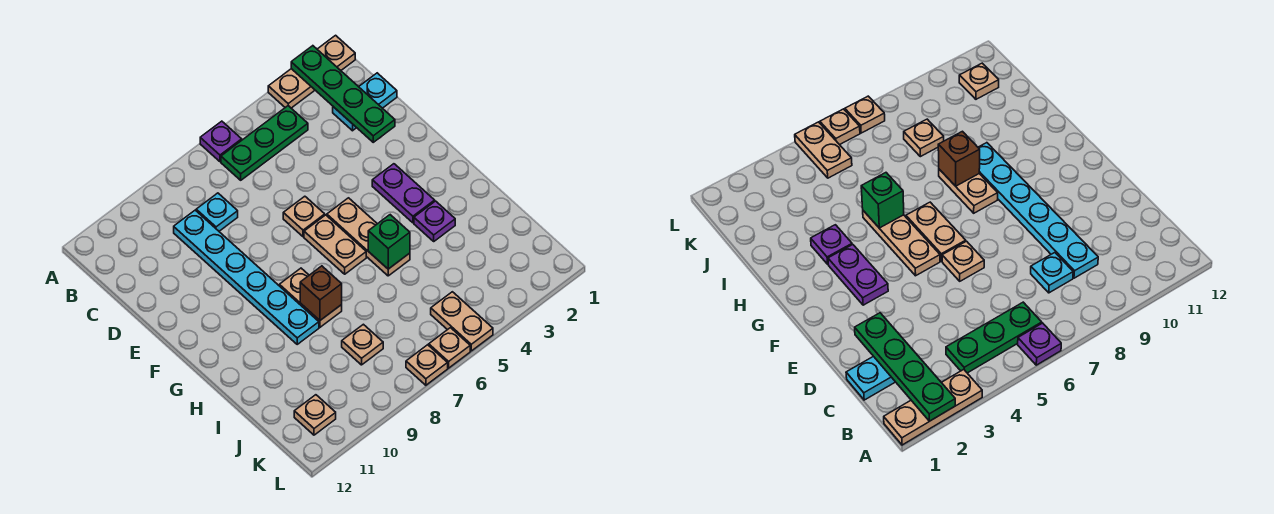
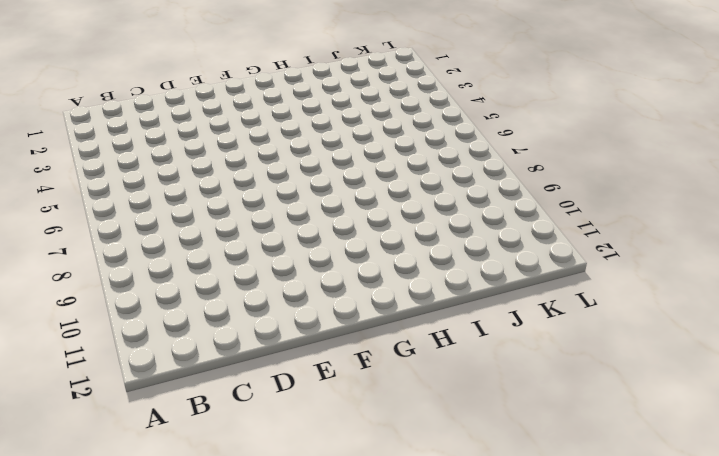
none -> tan 1x3 plate [268,35,355,108]
none -> purple 1x1 plate [200,121,242,162]
none -> green 1x3 plate [221,106,308,180]

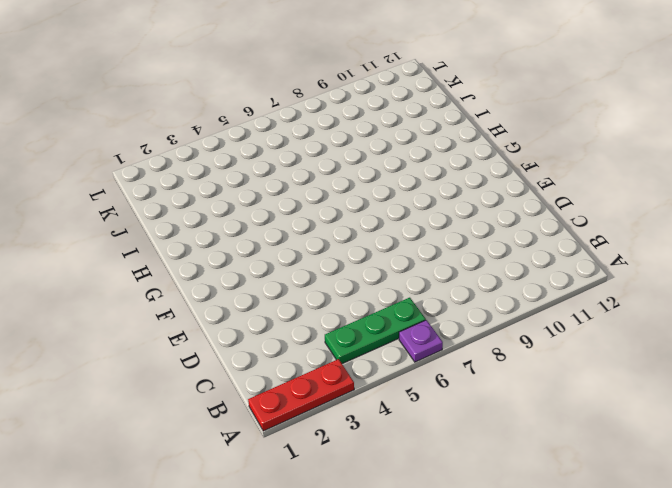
red 1x3 plate [248,359,354,431] -> tan 1x3 plate [268,35,355,108]
none -> cyan 1x2 plate [333,73,397,131]
none -> cyan 1x1 plate [196,193,238,231]
none -> cyan 1x6 plate [174,210,319,344]

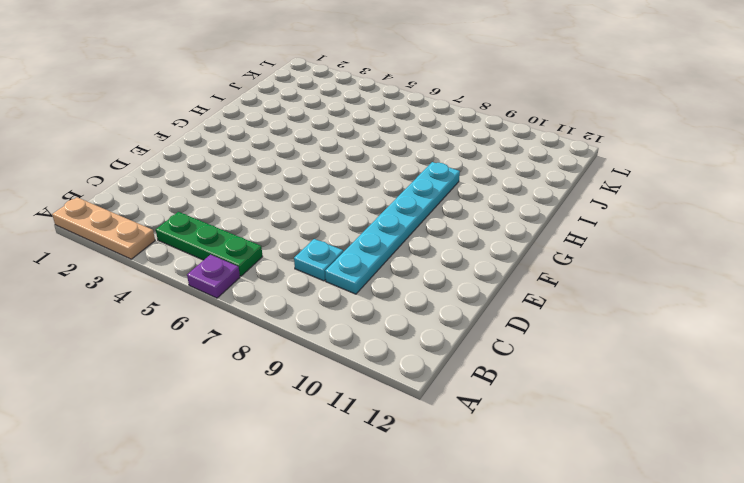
none -> cyan 1x2 plate [333,73,397,131]
none -> tan 1x1 plate [283,196,325,237]
none -> purple 1x2 plate [372,164,435,223]

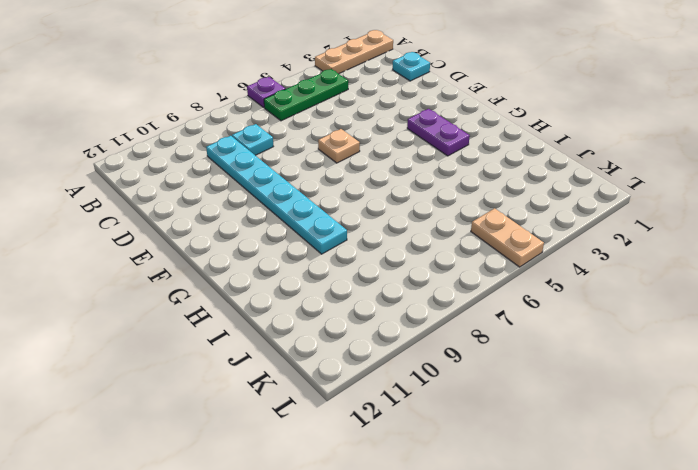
cyan 1x1 plate [393,52,430,81] -> cyan 1x2 plate [333,73,397,131]
none -> tan 1x3 plate [327,198,410,276]
none -> tan 1x2 plate [304,215,366,274]
none -> tan 1x2 plate [279,268,342,327]

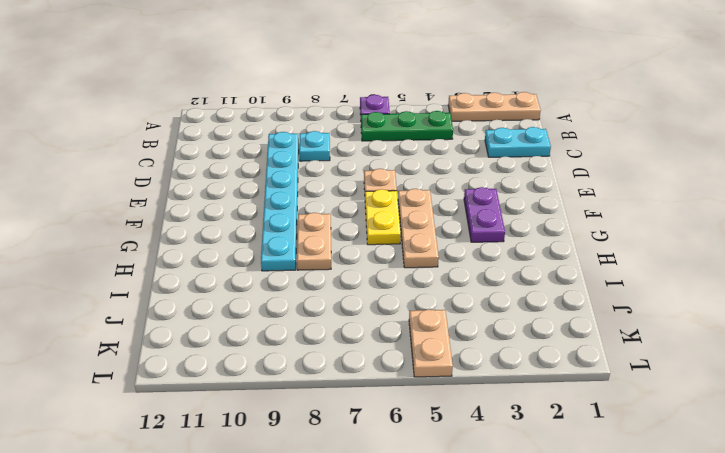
yellow 1x2 plate [365,189,401,245] -> tan 1x2 plate [304,215,366,274]
none -> purple 1x1 plate [414,201,455,241]
none -> tan 1x1 plate [342,324,383,365]
none -> tan 1x1 plate [294,395,336,435]

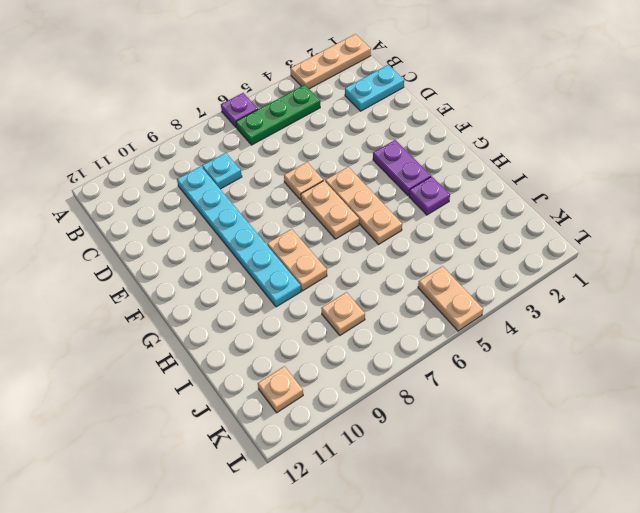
none -> tan 1x1 plate [429,328,470,368]
none -> tan 1x1 plate [406,345,448,385]
none -> green 1x4 plate [291,46,395,142]

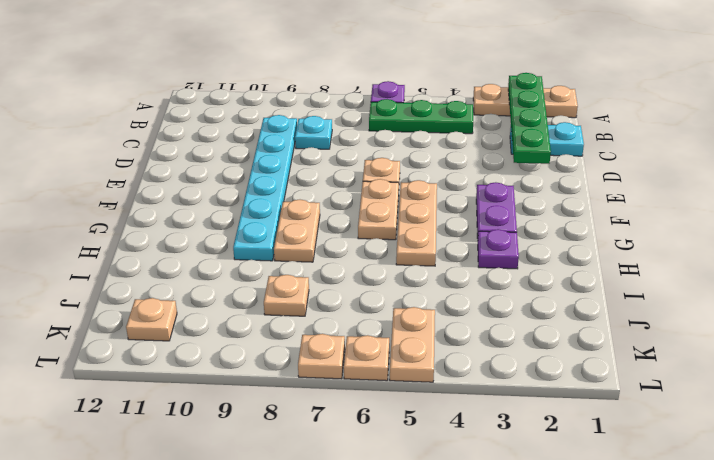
none -> green 1x1 brick [368,215,410,269]
none -> brown 1x1 brick [300,266,342,320]

